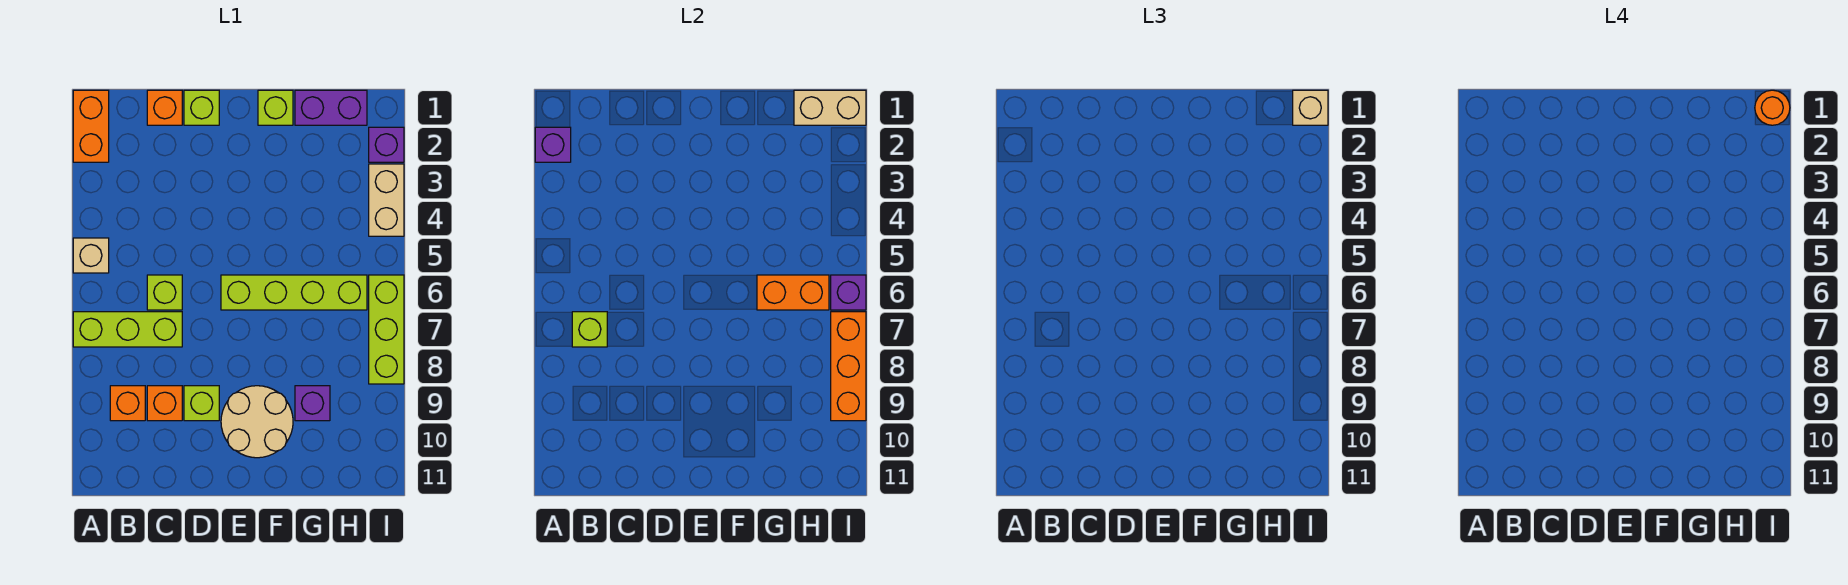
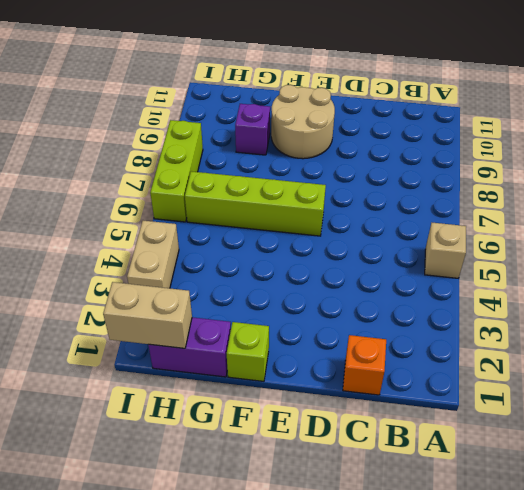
none -> orange 1x2 brick [73,90,109,162]
none -> lime 1x3 brick [73,312,182,347]
none -> orange 1x1 brick [110,386,145,421]

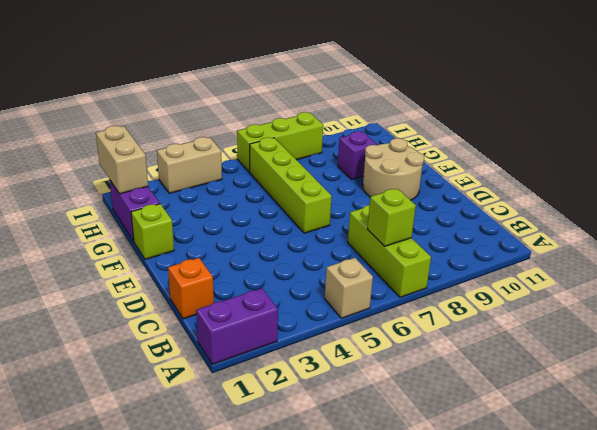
purple 1x2 brick [196,288,278,364] -> orange 1x2 brick [73,90,109,162]
none -> orange 1x1 brick [110,386,145,421]
none -> lime 1x1 brick [147,275,182,310]
none -> orange 1x1 brick [147,386,182,421]

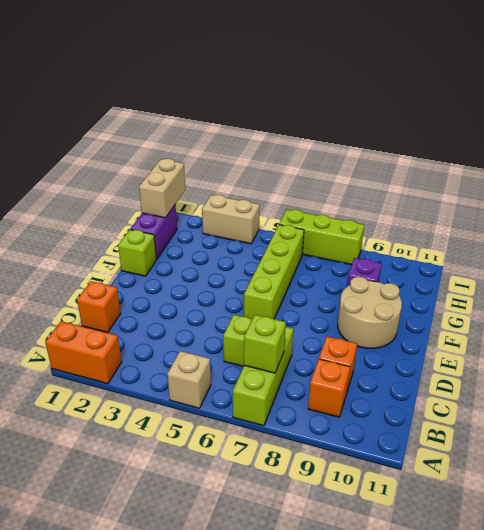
none -> lime 1x1 brick [184,90,219,125]
none -> lime 1x1 brick [184,386,219,421]
none -> purple 1x1 brick [369,127,404,162]

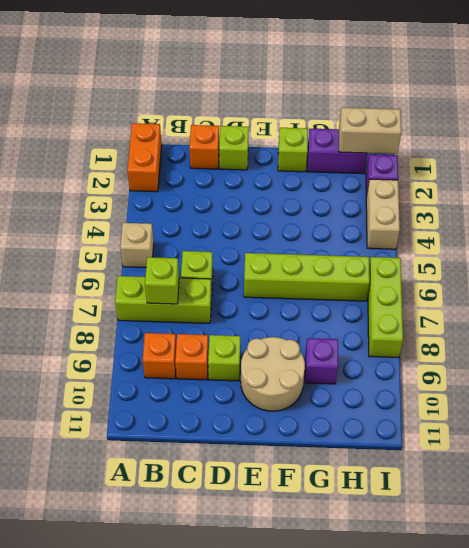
none -> purple 1x1 brick [535,127,571,162]
none -> orange 1x2 brick [757,275,829,310]
none -> purple 1x1 brick [831,275,866,310]

